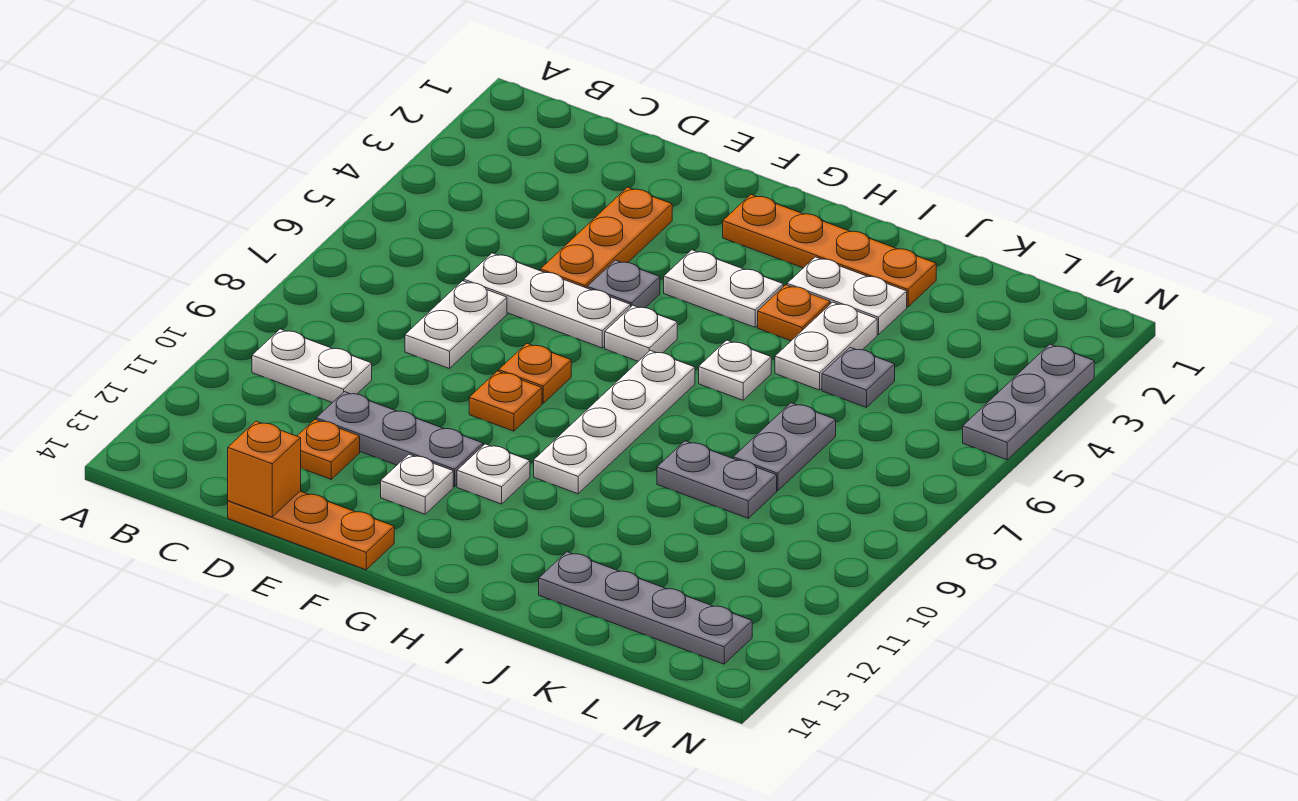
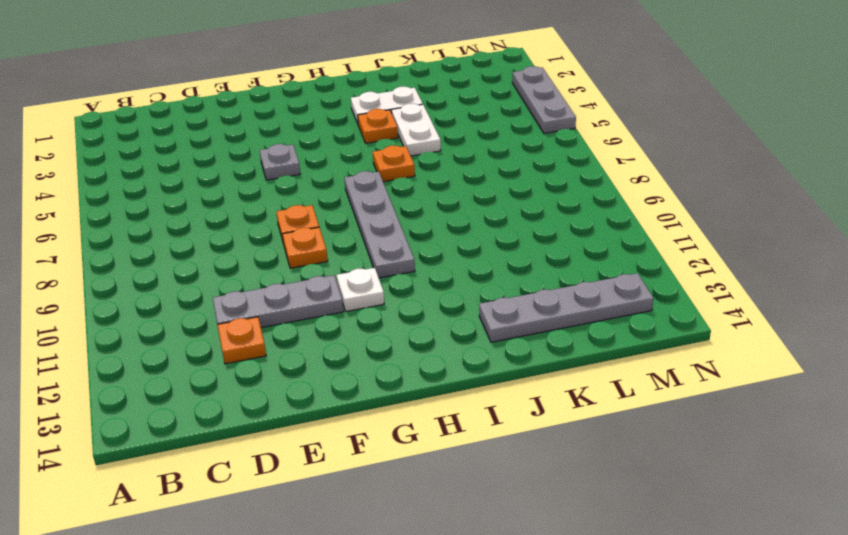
grey 1x4 plate [344,171,415,278] -> white 1x4 plate [534,351,695,494]
orange 1x1 plate [373,146,415,182] -> white 1x1 plate [699,340,771,400]
none -> white 1x2 plate [252,329,372,403]
none -> white 1x3 plate [464,253,631,348]
none -> white 1x2 plate [405,281,507,369]

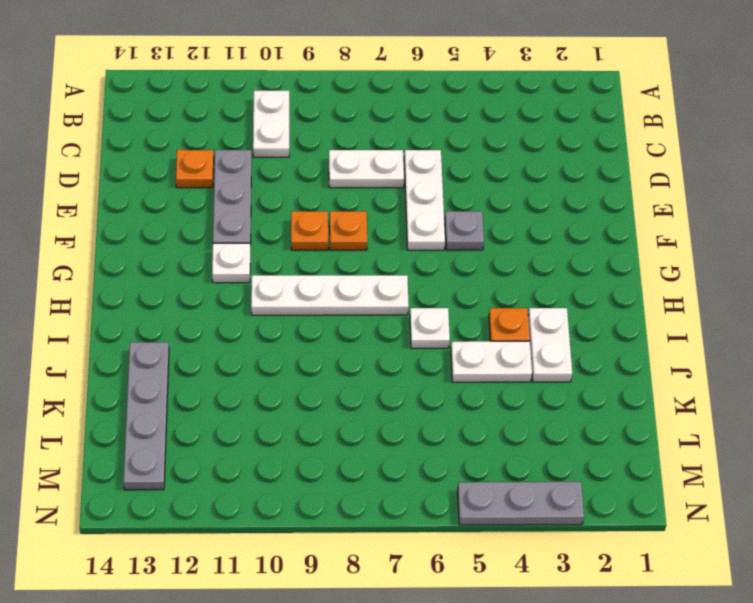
none -> orange 1x3 plate [228,491,394,570]
none -> orange 1x3 plate [540,187,672,288]
none -> white 1x1 plate [381,454,453,514]

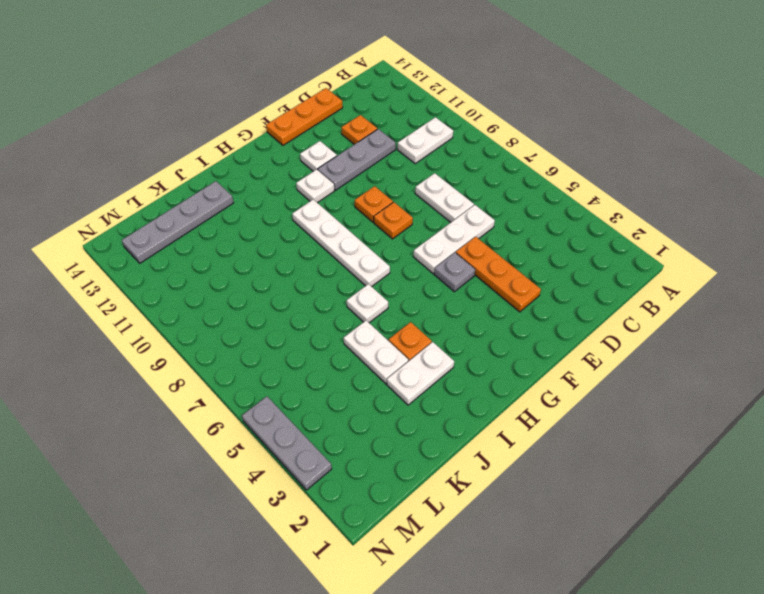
none -> orange 1x4 plate [723,195,936,307]
none -> white 1x2 plate [664,250,783,327]
none -> white 1x1 plate [605,305,677,361]

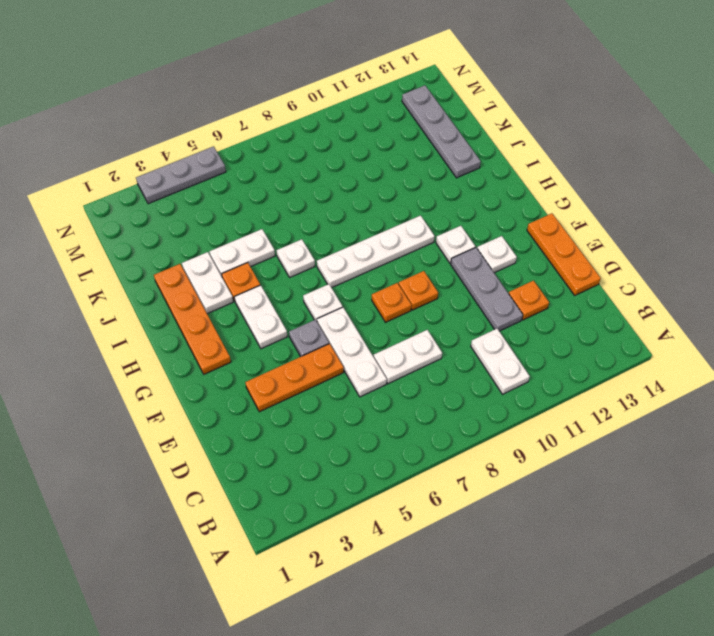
none -> grey 1x2 plate [657,441,777,518]
none -> grey 1x1 plate [822,347,895,407]
none -> grey 1x2 plate [733,403,836,491]

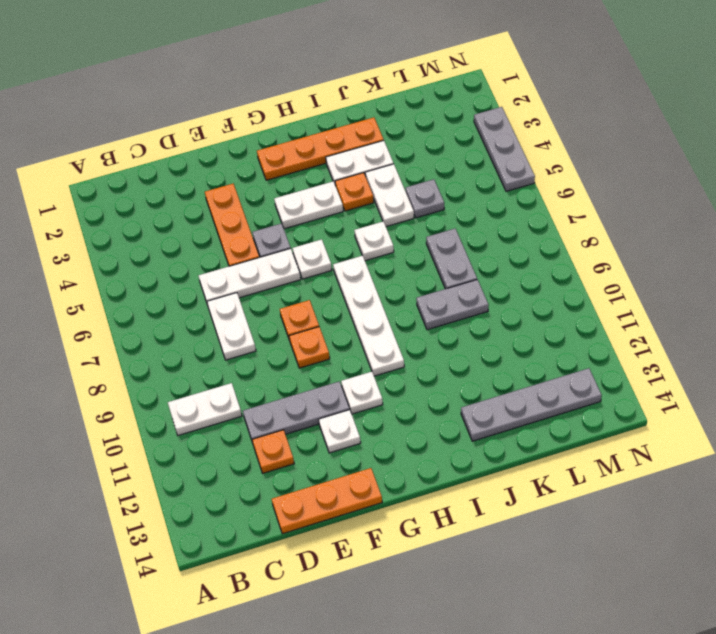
none -> orange 1x1 brick [228,421,301,517]

